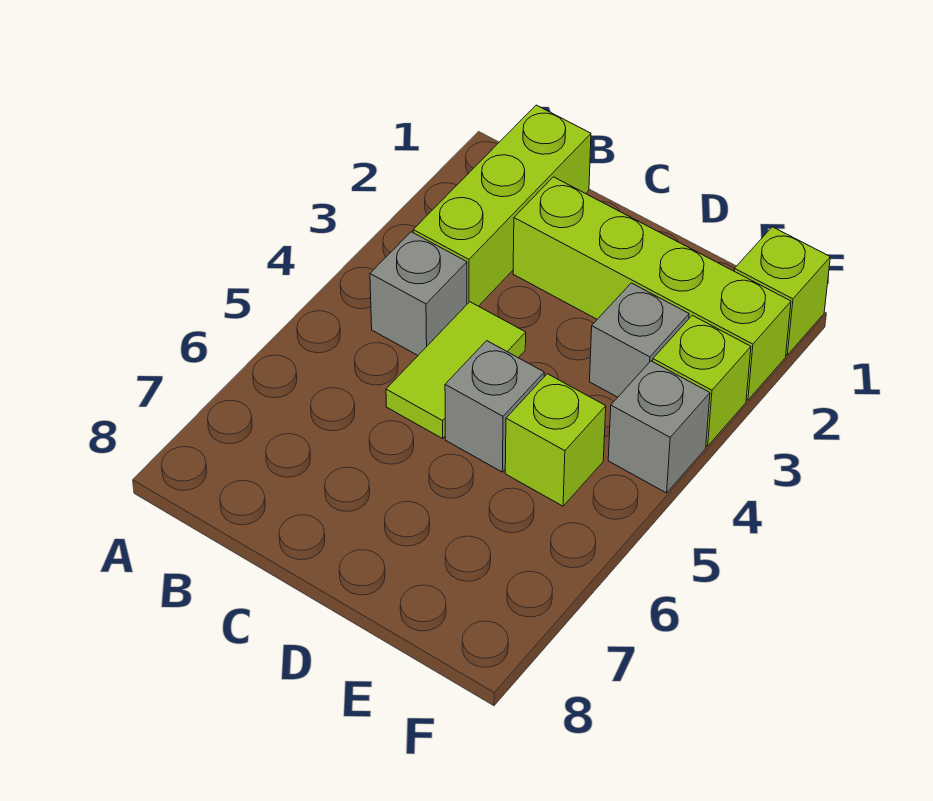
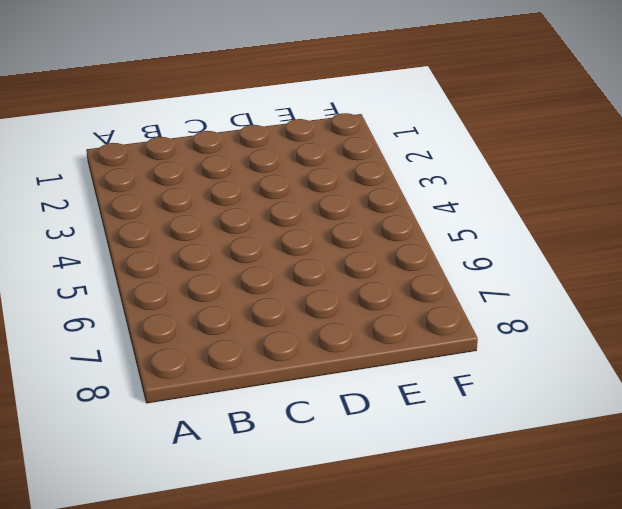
none -> lime 1x3 brick [413,105,591,306]
none -> grey 1x1 brick [370,232,467,355]

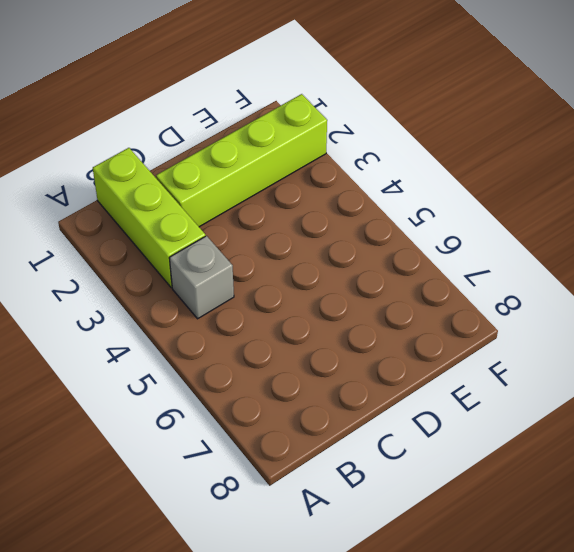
none -> lime 1x2 tile [386,302,526,438]
none -> grey 1x1 brick [445,341,544,472]

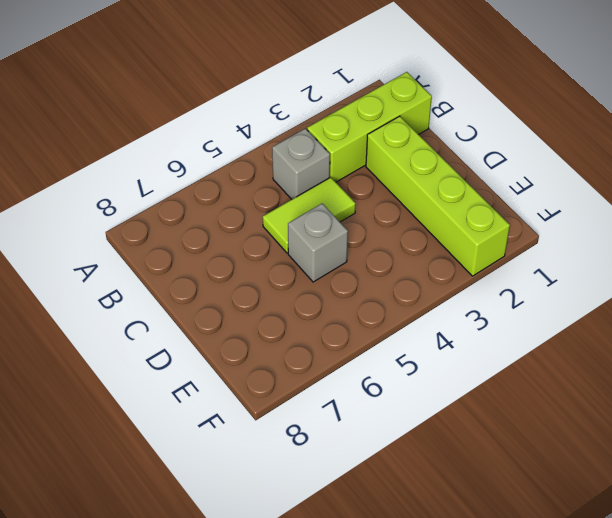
none -> grey 1x1 brick [590,283,689,397]
none -> lime 1x1 brick [505,374,606,506]

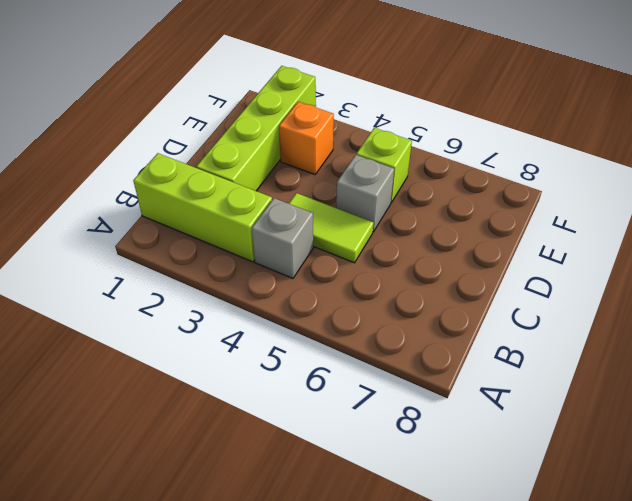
orange 1x1 brick [279,102,334,174] -> grey 1x1 brick [590,283,689,397]
none -> lime 1x1 brick [734,227,830,355]
none -> lime 1x1 brick [653,315,751,446]

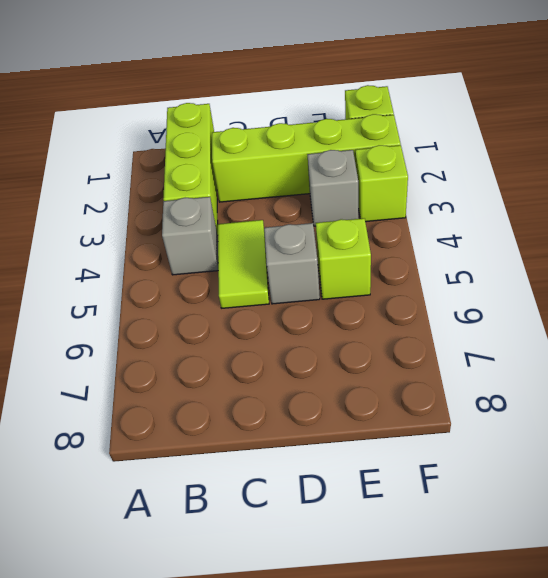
none -> grey 1x1 brick [608,361,710,493]

